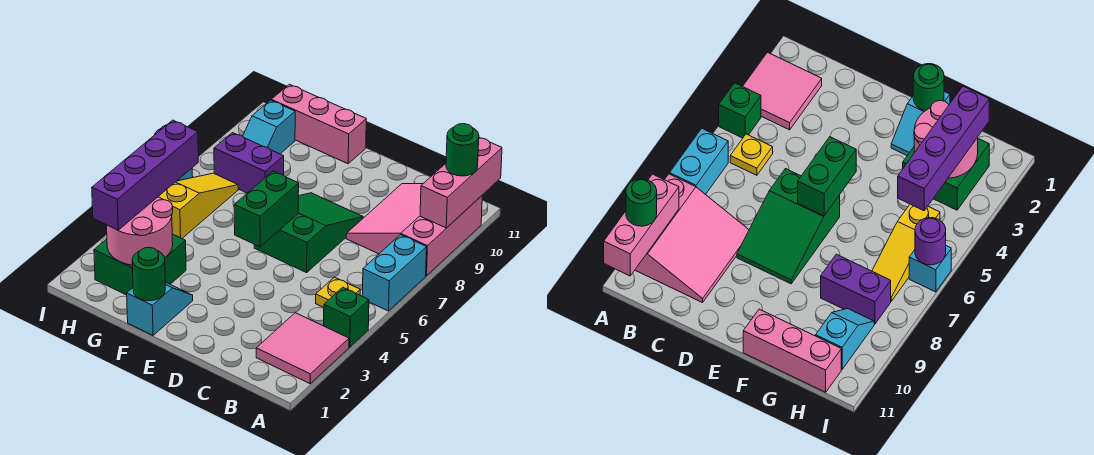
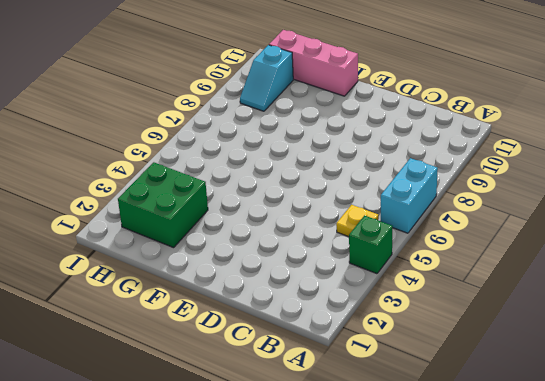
none -> pink 2x2 tile [256,313,349,384]
none -> pink 3x3 slope [346,184,482,276]
none -> green 2x3 slope [254,193,363,273]

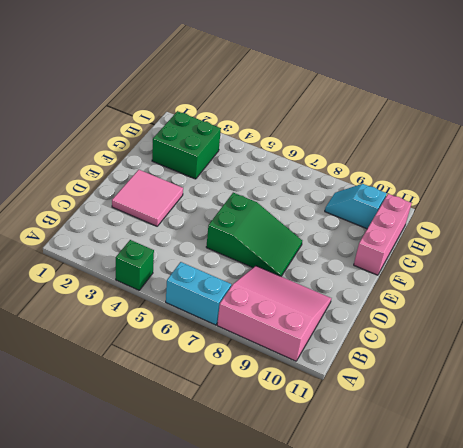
pink 2x2 tile [112,170,183,226] -> pink 2x2 tile moved to [256,313,349,384]
none -> yellow 1x1 plate [316,277,360,307]
none -> cyan 1x2 slope [127,282,193,335]
none -> purple 1x2 brick [214,133,284,193]

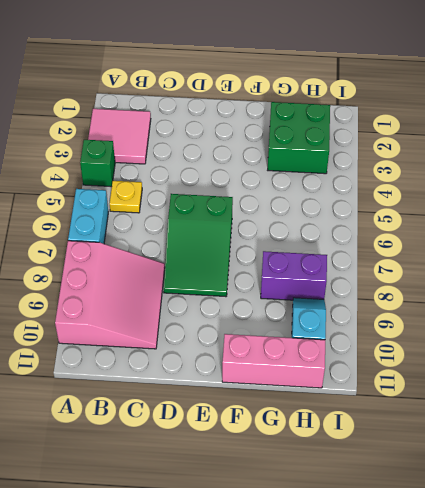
none -> cyan 1x2 slope [127,282,193,335]
none -> yellow 1x3 slope [158,173,238,238]
none -> cyan 1x1 brick [909,246,951,292]

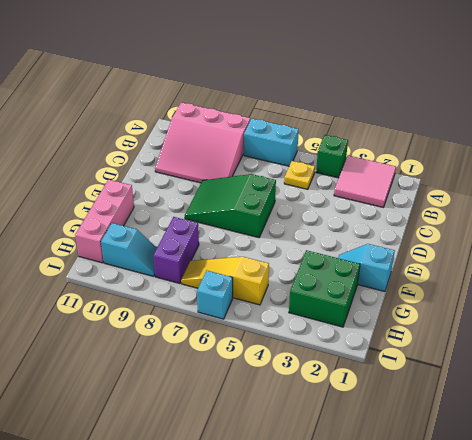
none -> pink 1x3 brick [420,138,502,228]
none -> green 1x2 brick [234,171,299,247]
none -> green 1x1 round brick [132,247,165,301]

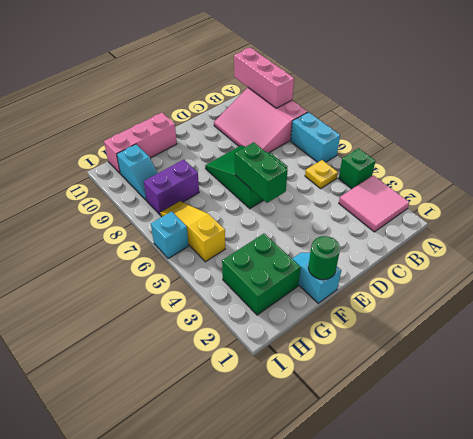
none -> pink 2x2 round brick [107,197,173,265]
none -> purple 1x1 round brick [915,218,946,265]
none -> green 1x1 round brick [446,124,479,176]

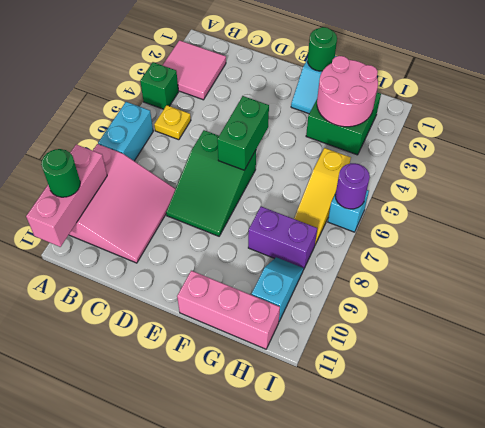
none -> purple 1x4 brick [92,120,198,230]

